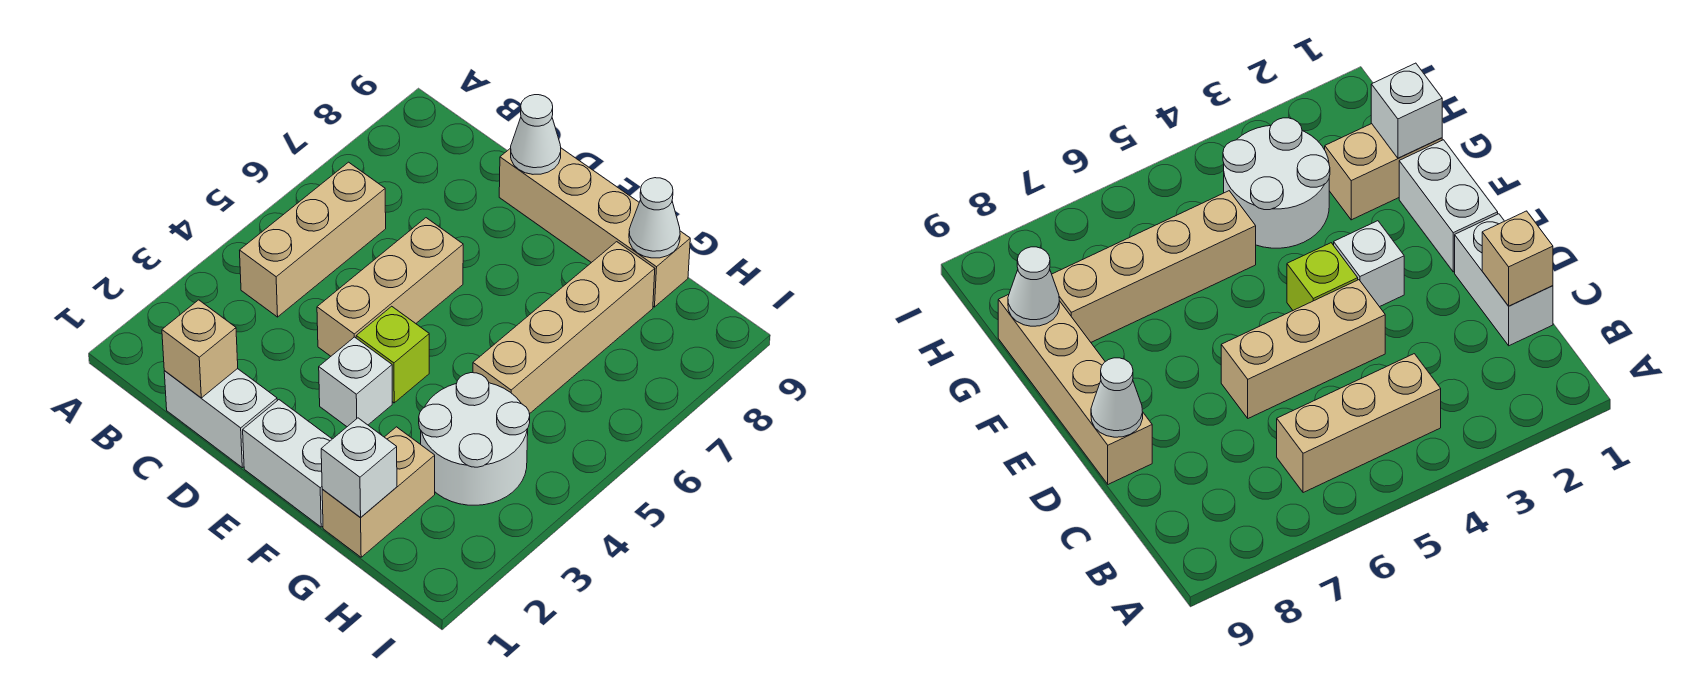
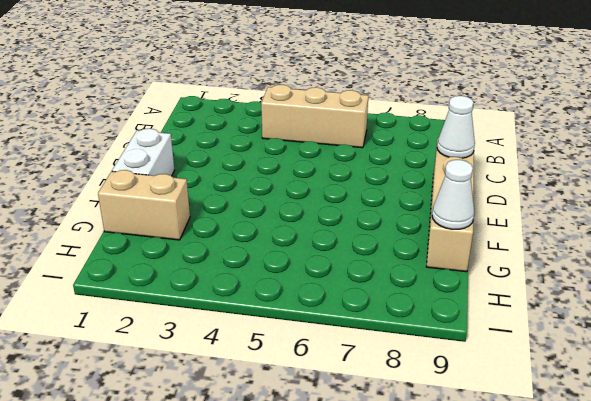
none -> white 1x2 brick [164,369,277,468]
none -> tan 1x3 brick [317,218,463,356]
none -> white 1x1 brick [319,337,392,427]

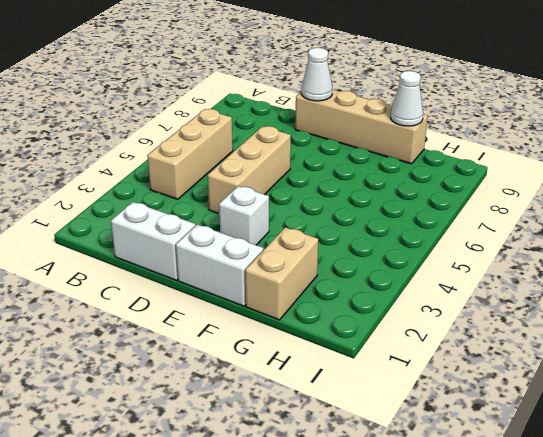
none -> lime 1x1 brick [356,306,429,403]
none -> white 2x2 round brick [419,373,530,505]
none -> tan 1x4 brick [473,242,655,414]

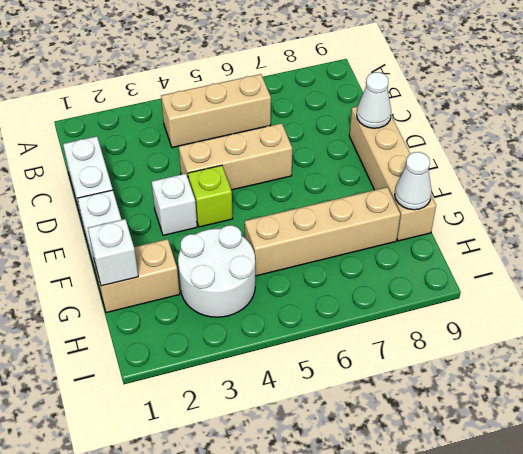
none -> tan 1x1 brick [162,300,238,398]

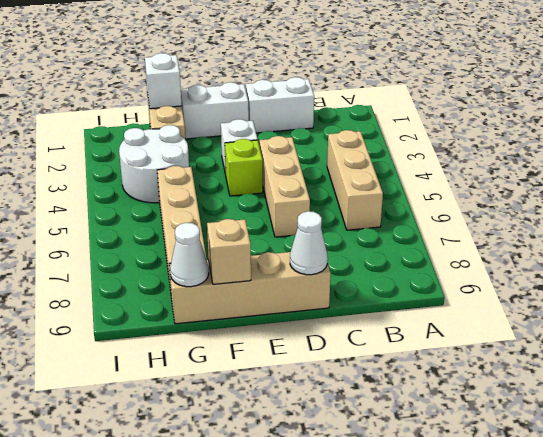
tan 1x1 brick [207,219,251,284] -> tan 1x1 brick moved to [162,300,238,398]

